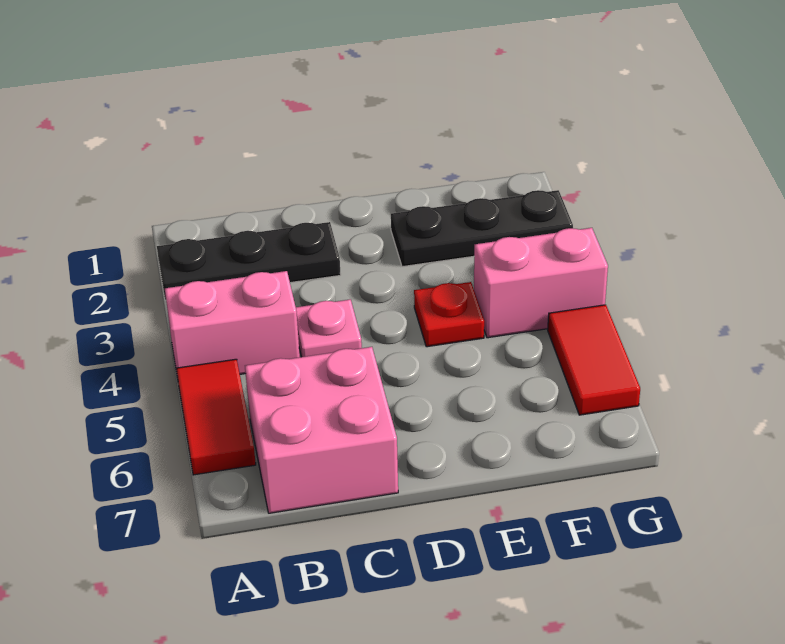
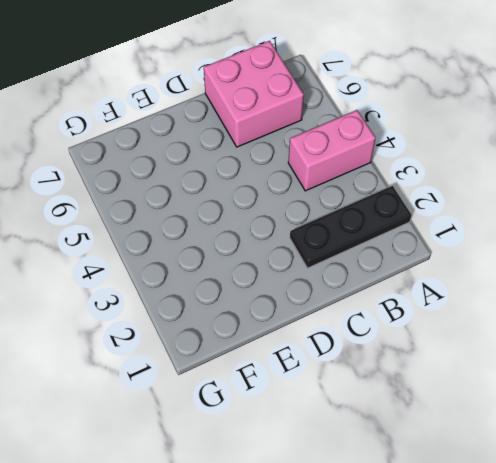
none -> red 1x2 tile [176,359,256,475]
none -> pink 1x1 plate [296,299,362,357]

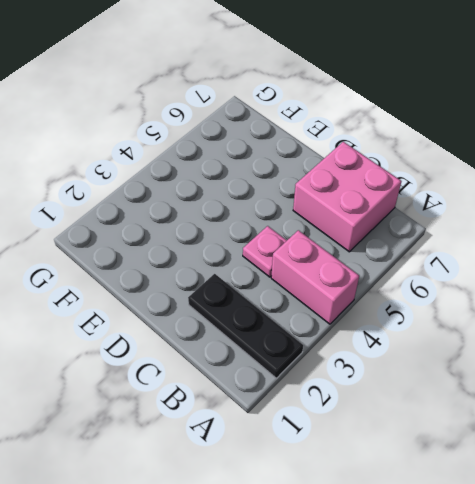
none -> red 1x2 tile [176,359,256,475]
none -> black 1x3 plate [391,190,573,267]

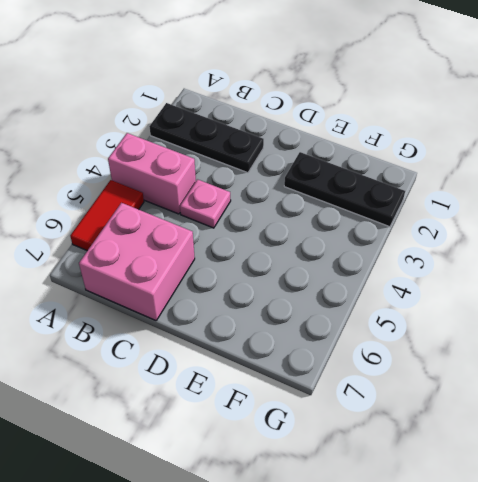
none -> red 1x1 plate [414,282,484,347]
none -> pink 1x2 brick [474,228,608,338]

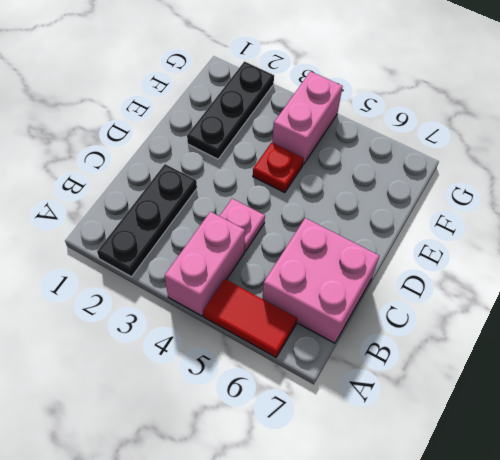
none -> red 1x2 tile [548,305,640,415]

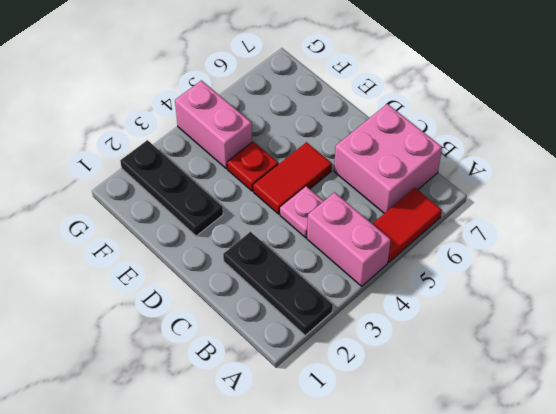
red 1x2 tile [253,142,332,214] -> red 1x2 tile moved to [548,305,640,415]

